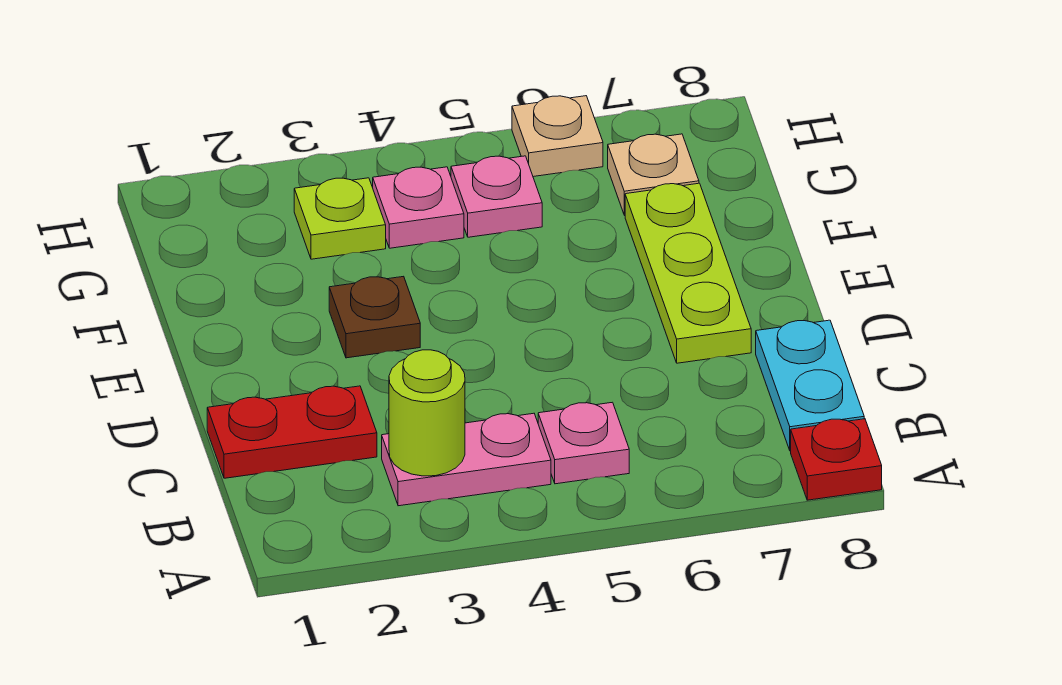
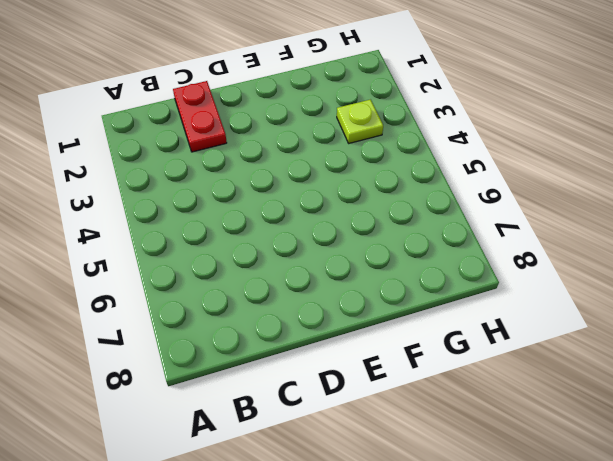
none -> red 1x1 plate [791,419,882,500]
none -> pink 1x2 plate [382,413,551,506]
none -> pink 1x1 plate [538,402,629,484]

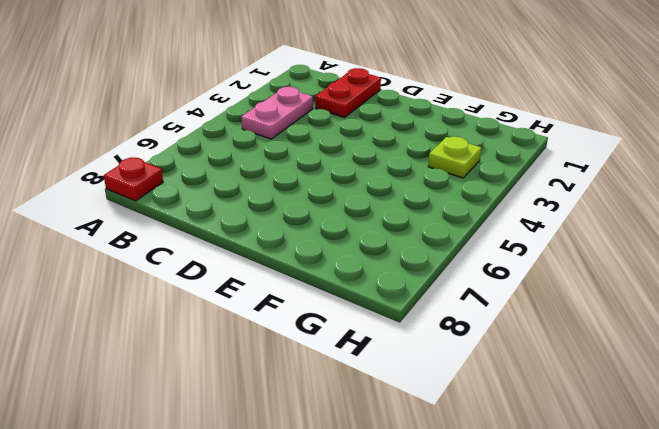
none -> pink 1x1 plate [538,402,629,484]
none -> cyan 1x2 plate [756,320,864,451]
none -> lime 1x3 plate [625,183,751,363]

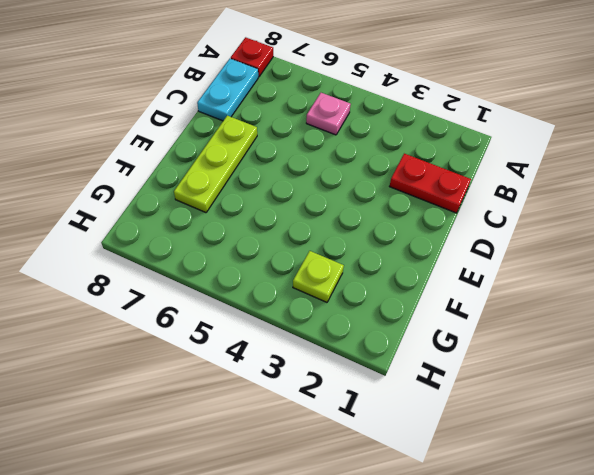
none -> pink 1x2 plate [382,413,551,506]
none -> brown 1x1 plate [329,276,420,358]
none -> pink 1x1 plate [373,167,464,248]

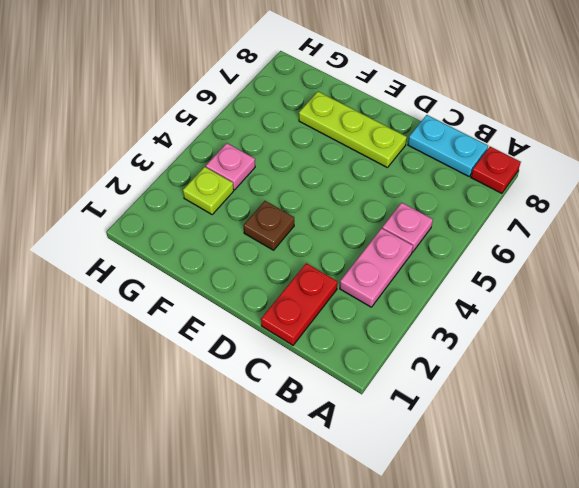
none -> pink 1x1 plate [451,156,542,237]
none -> tan 1x1 plate [608,134,699,215]
none -> tan 1x1 plate [512,96,603,177]

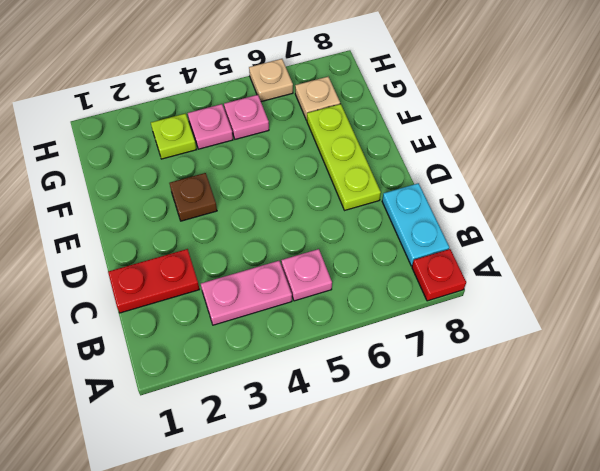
none -> lime 1x1 round brick [389,350,465,476]

